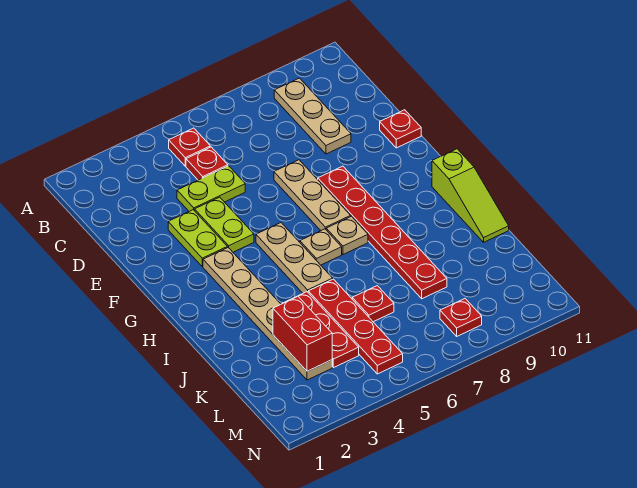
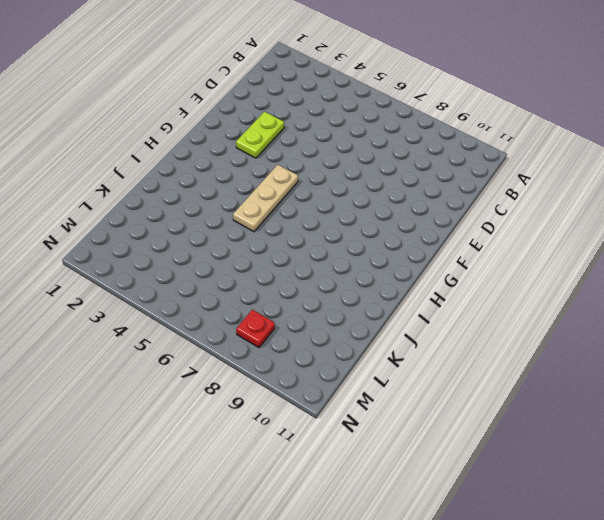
none -> red 1x1 plate [169,128,210,166]
none -> tan 1x3 plate [274,78,351,154]
none -> red 1x1 plate [186,147,228,180]

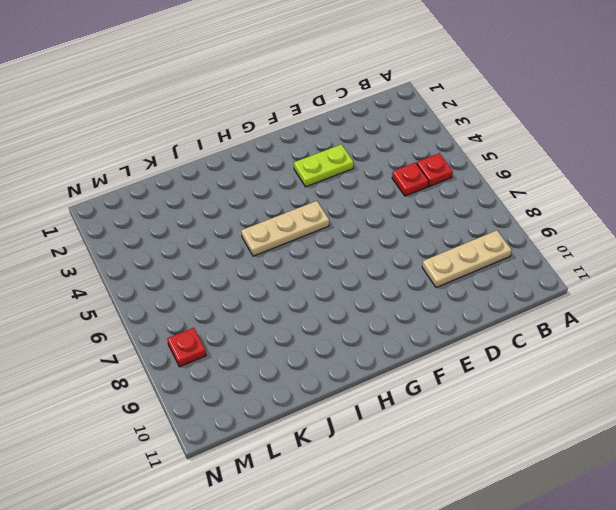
none -> lime 1x2 plate [177,166,245,211]
none -> lime 1x2 plate [195,197,254,252]
none -> tan 1x3 plate [274,160,351,231]

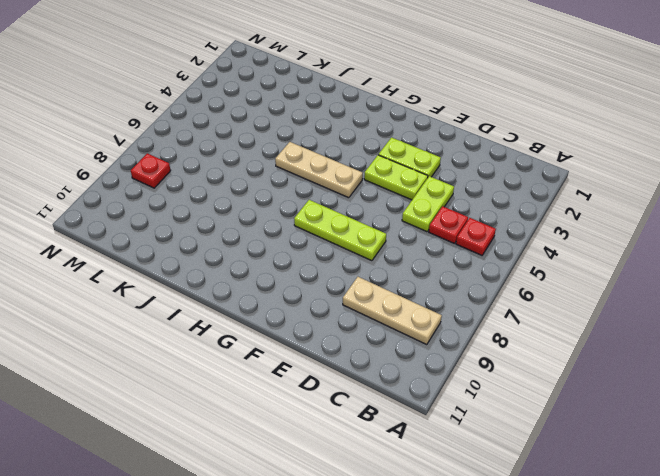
lime 1x3 plate [294,200,386,261] -> tan 1x3 plate [274,160,351,231]
none -> red 1x1 plate [380,110,421,148]
none -> red 1x6 plate [318,166,447,299]
none -> tan 1x6 plate [203,248,332,380]

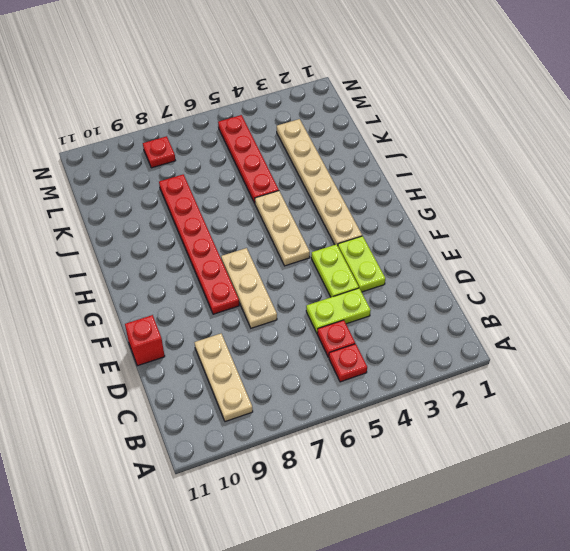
red 1x1 brick [125,315,165,366] -> red 1x1 plate [380,110,421,148]
none -> tan 1x1 plate [300,229,342,265]
none -> tan 1x1 plate [326,216,368,254]
none -> lime 1x3 slope [432,149,509,242]

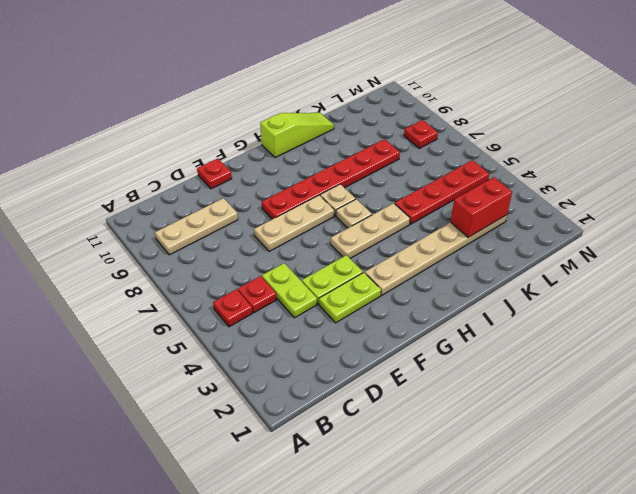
none -> red 1x3 plate [282,292,359,368]
none -> red 1x1 plate [352,286,394,322]

